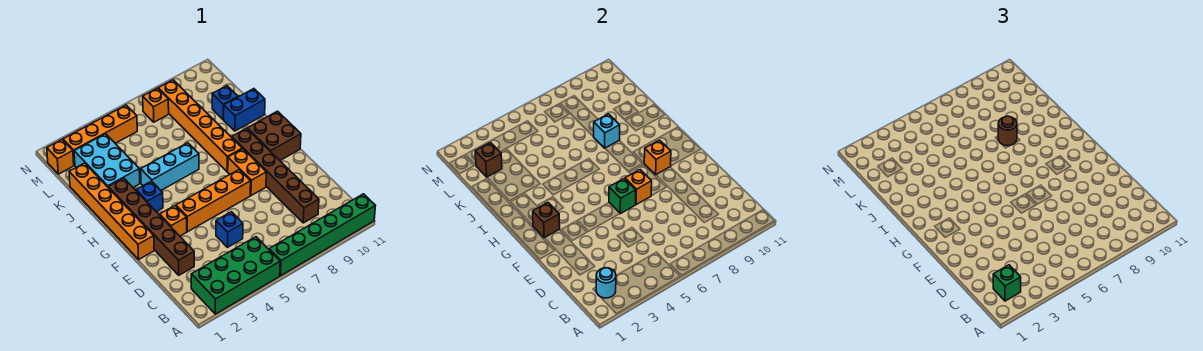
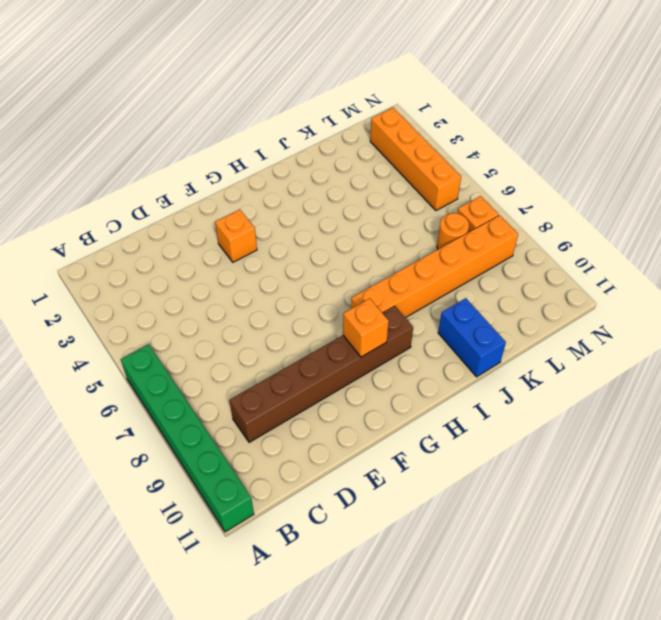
orange 1x1 round brick [437,213,469,249] -> none
none -> green 2x4 brick [191,237,280,314]
none -> brown 1x6 brick [108,178,194,275]
none -> blue 1x1 brick [216,212,243,247]

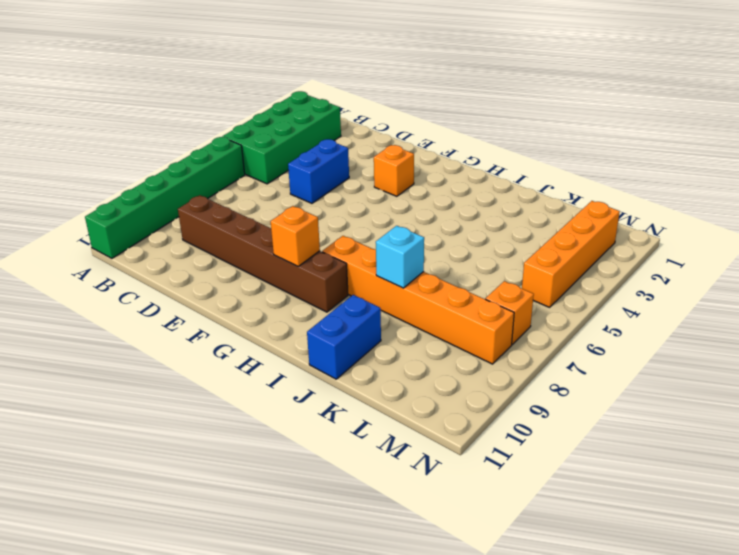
blue 1x2 brick [288,139,349,203] -> blue 1x1 brick [216,212,243,247]
none -> brown 1x6 brick [108,178,194,275]
none -> orange 1x6 brick [69,163,154,259]
none -> orange 1x4 brick [176,170,251,232]

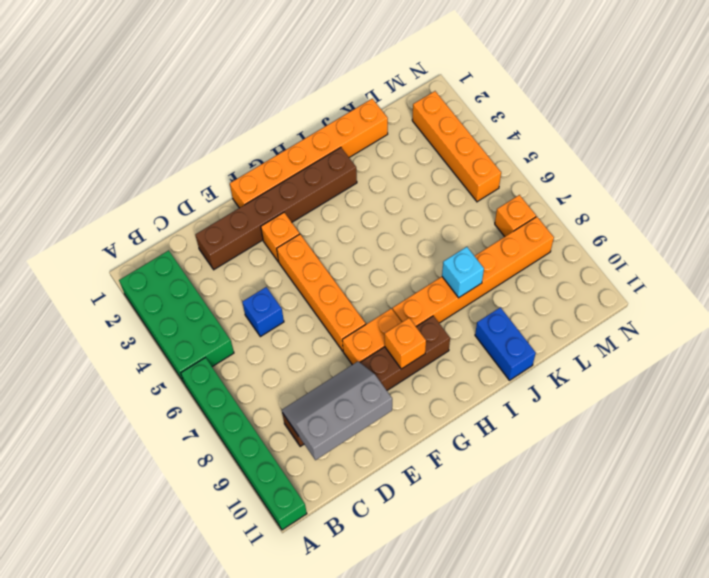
grey 2x3 slope [282,362,392,460] -> none
none -> brown 2x2 brick [247,111,301,160]
none -> blue 1x1 brick [136,181,163,212]
none -> cyan 1x3 brick [141,143,199,190]

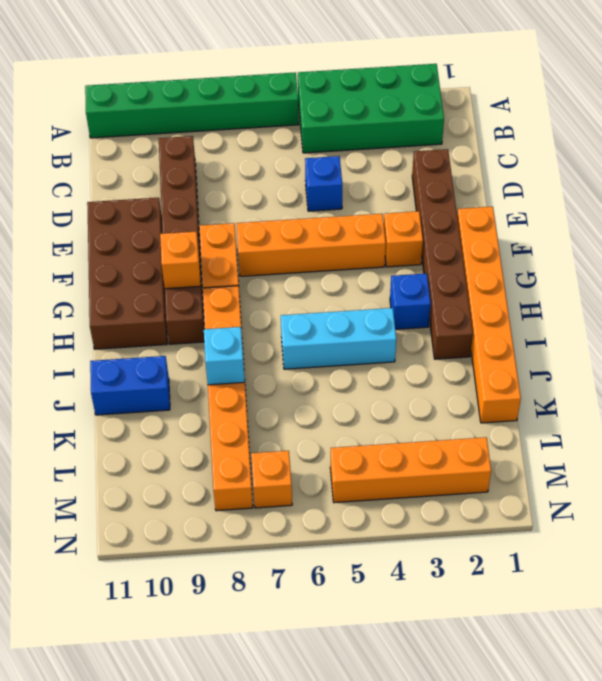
brown 2x4 brick [87,198,167,349] -> brown 2x2 brick [247,111,301,160]
none -> cyan 2x3 brick [74,134,140,187]
none -> blue 1x1 brick [212,86,238,120]
none -> orange 1x1 brick [47,140,74,174]

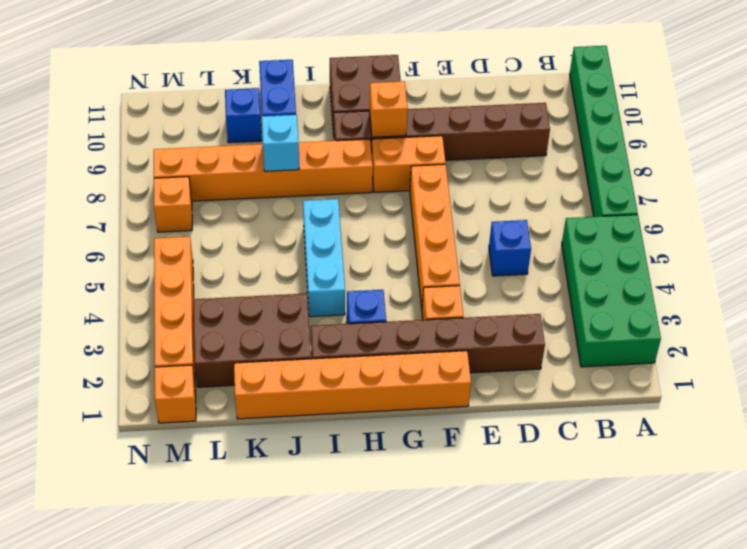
brown 2x3 brick [193,293,311,387] -> cyan 2x3 brick [74,134,140,187]
none -> cyan 1x1 round brick [596,268,616,298]
none -> green 1x1 brick [609,178,636,214]
none -> orange 1x1 brick [625,170,652,204]

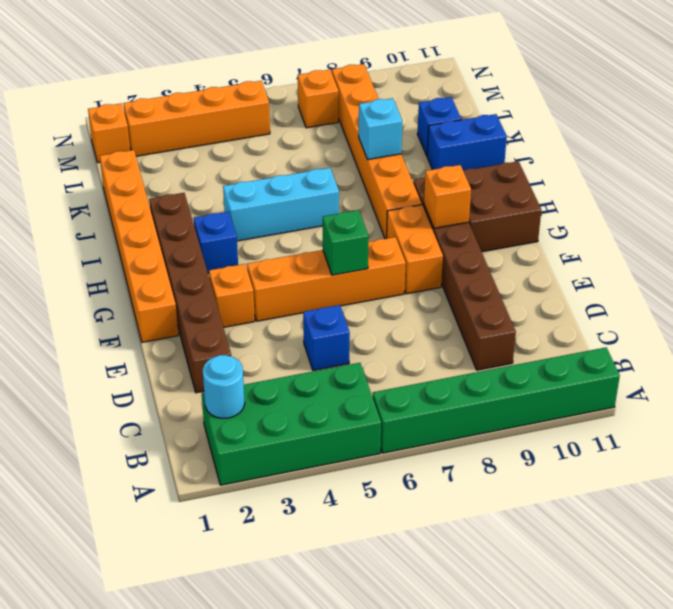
none -> cyan 2x3 brick [74,134,140,187]
none -> orange 1x1 brick [625,170,652,204]
none -> brown 1x1 brick [533,203,560,238]

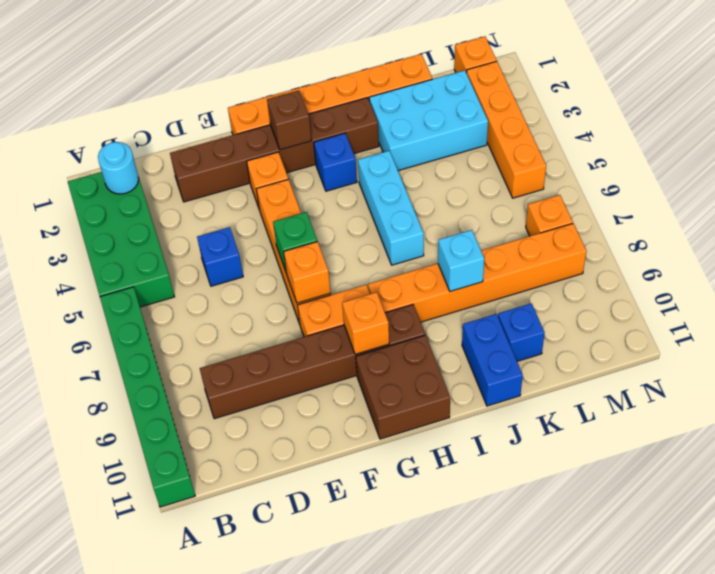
none -> brown 1x1 brick [475,143,502,177]
none -> green 1x1 brick [993,265,1021,301]
none -> brown 1x1 round brick [998,116,1017,146]

